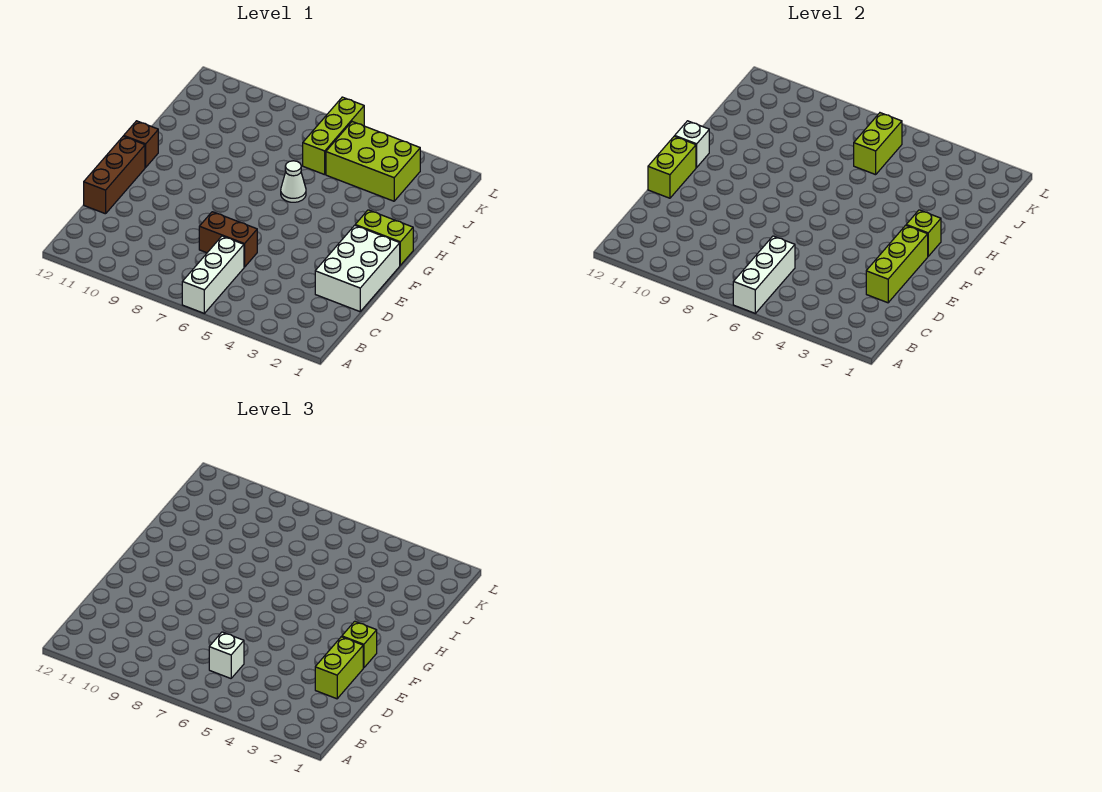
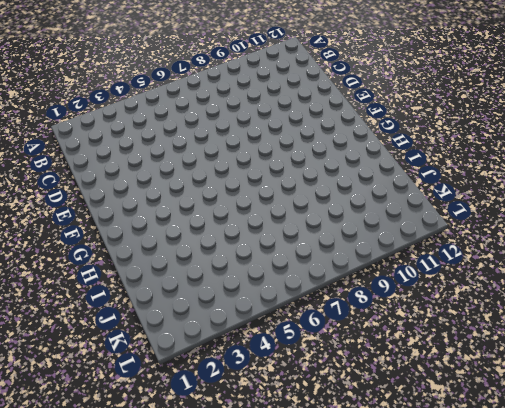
none -> white 1x3 brick [182,236,244,313]
none -> white 2x3 brick [315,225,400,312]
none -> brown 1x2 brick [199,212,257,267]

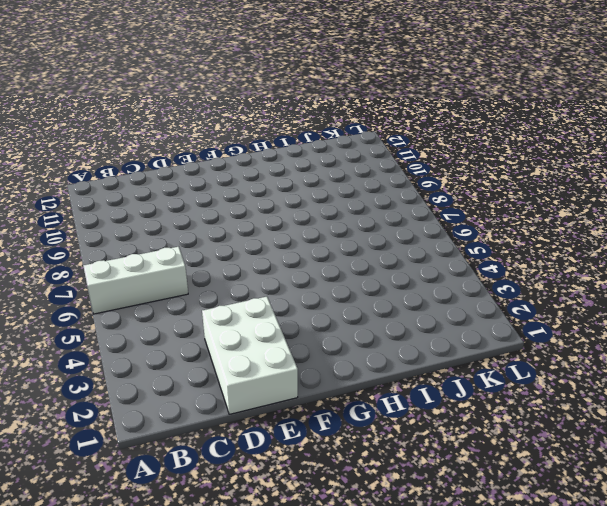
white 2x3 brick [202,297,298,414] -> white 2x3 brick turned to [315,225,400,312]
none -> brown 1x2 brick [199,212,257,267]
none -> brown 1x3 brick [84,136,145,214]
none -> lime 1x2 brick [355,210,413,265]

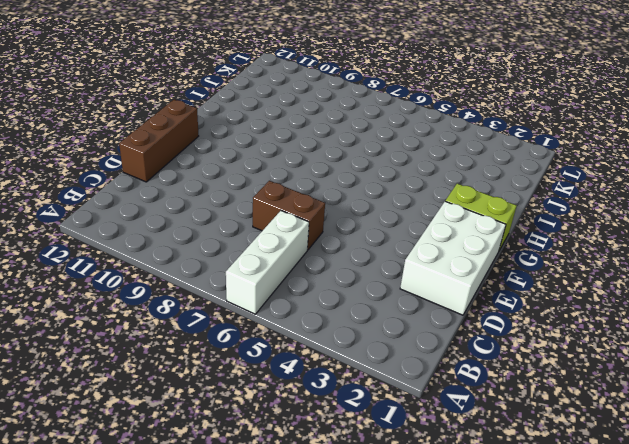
none -> brown 1x1 brick [124,121,158,167]
none -> white 1x1 cone [281,161,306,202]
none -> lime 2x3 brick [326,122,421,201]

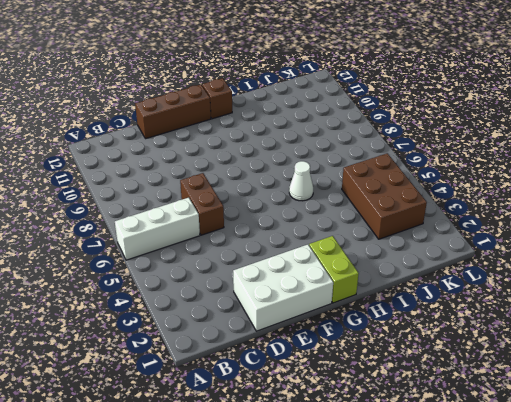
brown 2x3 brick [342,153,427,239] -> lime 2x3 brick [326,122,421,201]
none -> lime 1x3 brick [303,97,364,175]
none -> white 1x3 brick [733,236,795,313]
none -> lime 1x3 brick [866,225,928,303]

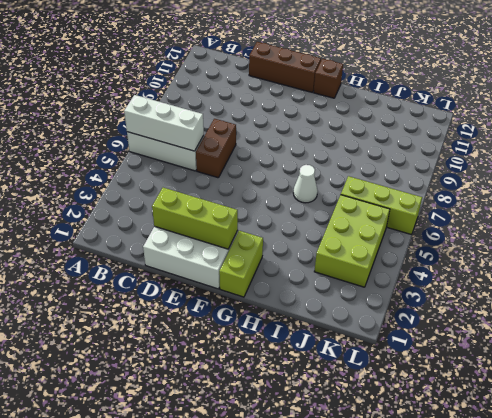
none -> lime 1x2 brick [648,136,696,198]
none -> lime 1x1 brick [906,210,941,256]
none -> white 1x1 brick [675,121,709,167]

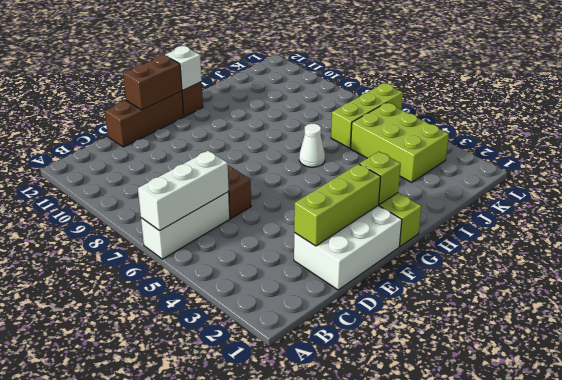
brown 1x2 brick [123,55,182,110] -> lime 1x2 brick [648,136,696,198]
none -> lime 1x2 brick [854,113,902,175]
none -> white 1x1 brick [209,632,244,678]
none -> lime 1x2 brick [315,637,363,699]

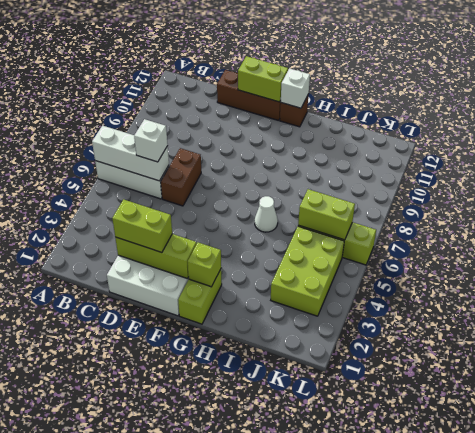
none -> lime 1x1 brick [342,621,377,668]

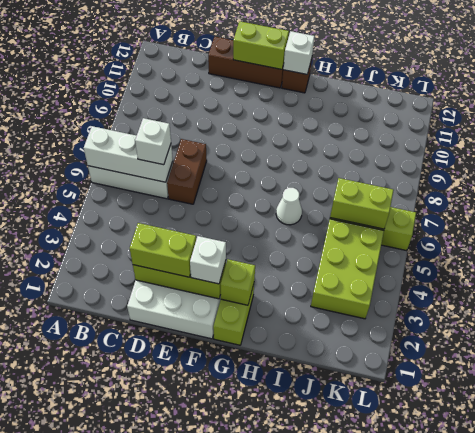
white 1x1 brick [190,236,226,284] -> lime 1x1 brick [342,621,377,668]

